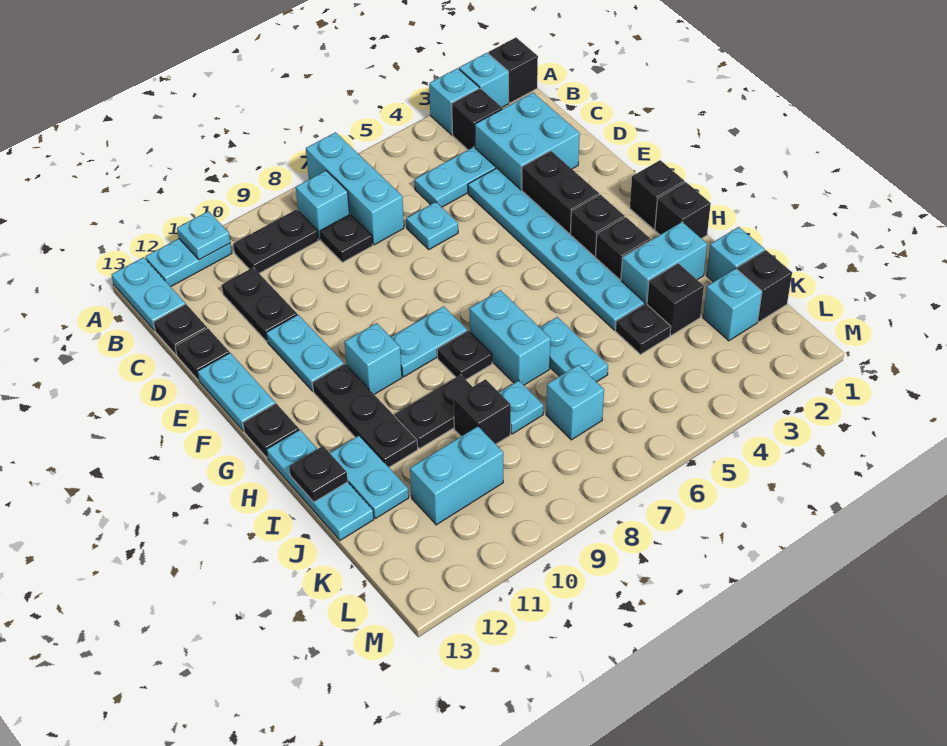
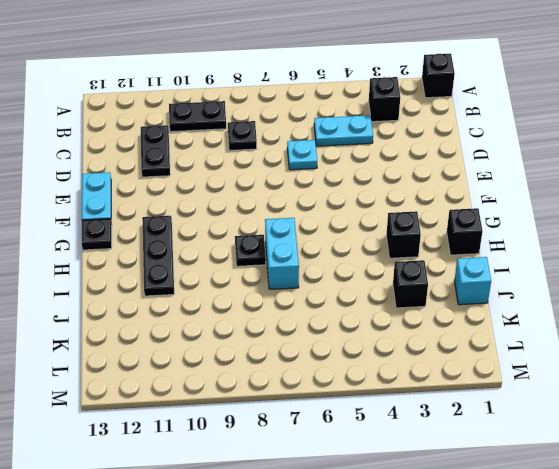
none -> cyan 1x1 brick [459,53,509,107]
none -> cyan 1x1 brick [429,68,479,135]
none -> cyan 1x3 brick [306,132,404,245]
none -> cyan 1x2 plate [145,239,232,287]

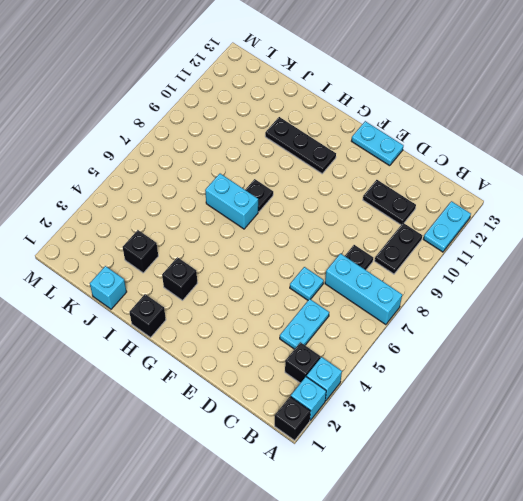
none -> cyan 1x2 plate [111,257,185,331]
none -> cyan 1x1 brick [296,171,349,240]
none -> cyan 2x2 brick [475,93,580,190]
none -> black 1x1 plate [154,304,207,355]

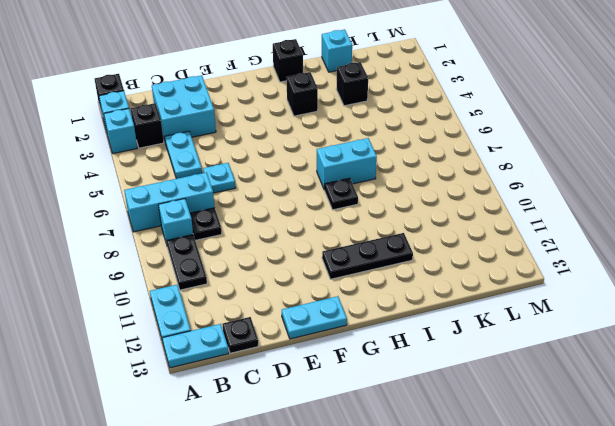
none -> black 1x2 plate [222,267,297,341]
none -> cyan 1x6 plate [468,168,644,330]
none -> black 1x1 plate [175,328,229,380]
none -> black 1x2 brick [522,151,599,234]

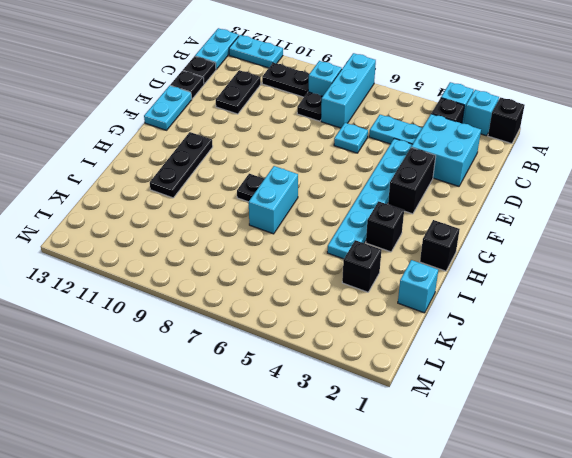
none -> cyan 1x2 plate [266,315,344,391]
none -> black 1x1 brick [630,160,685,229]
none -> black 1x1 brick [570,194,625,257]
none -> cyan 1x2 plate [391,306,467,377]

